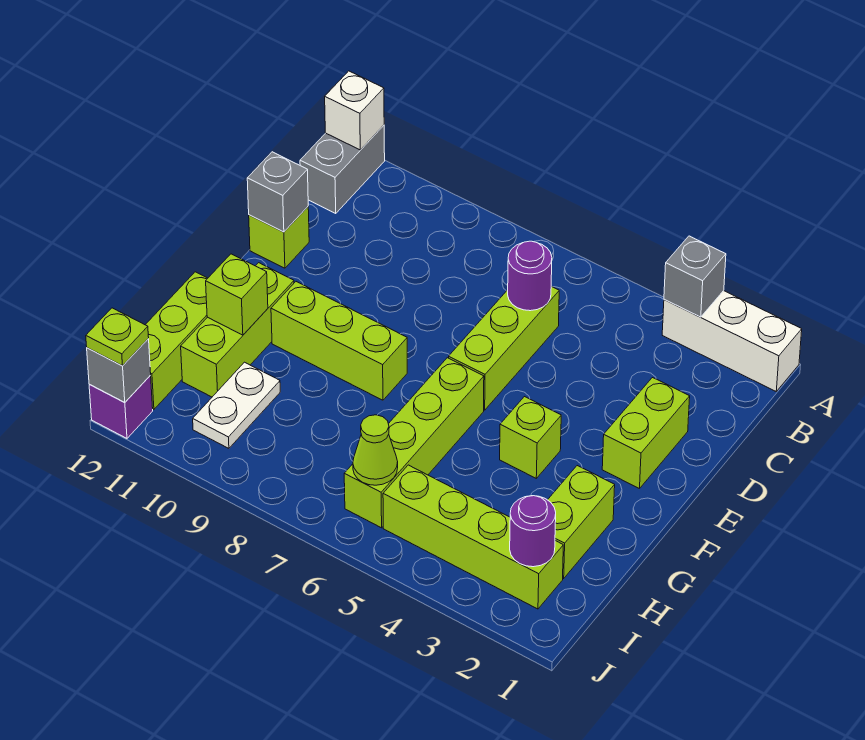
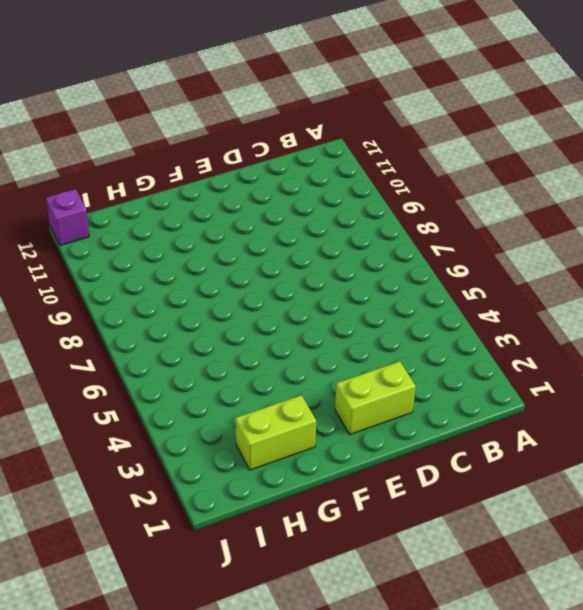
none -> white 1x3 brick [662,291,802,391]
none -> grey 1x2 brick [300,125,385,213]
none -> lime 1x3 brick [449,286,559,410]

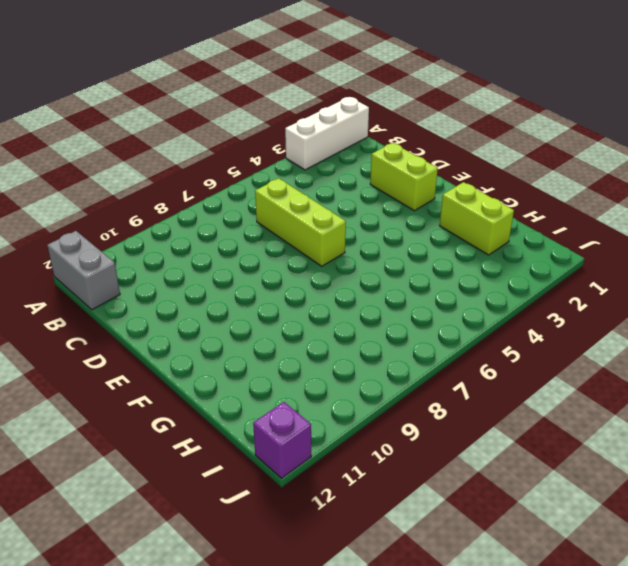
none -> lime 1x1 brick [249,207,309,268]
none -> lime 1x1 brick [500,397,561,478]
none -> lime 1x4 brick [344,358,484,528]

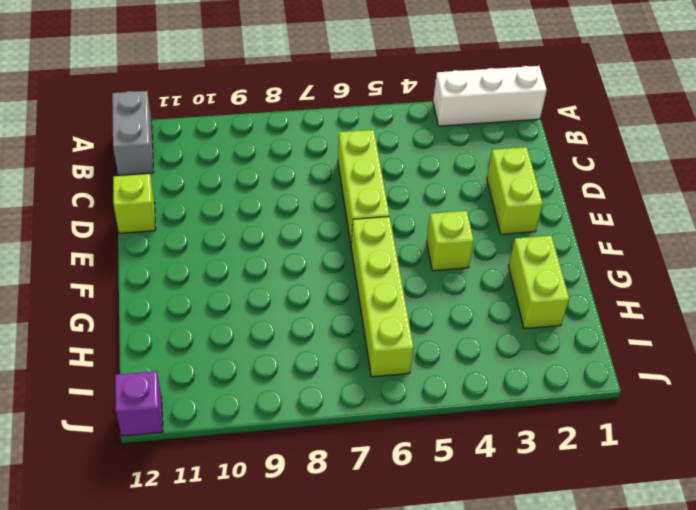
none -> lime 1x3 brick [271,282,407,400]
none -> lime 1x3 brick [181,263,294,397]
none -> lime 1x3 brick [146,272,208,409]

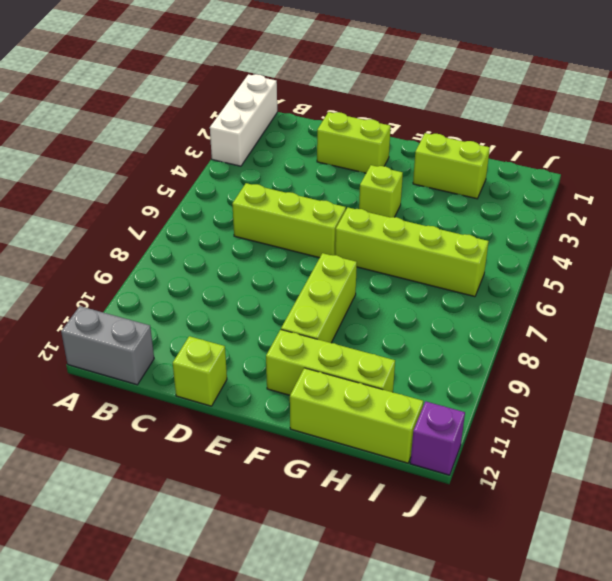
none -> white 1x2 plate [193,362,280,448]
none -> lime 1x4 brick [383,465,563,609]
none -> grey 1x1 brick [664,236,726,317]

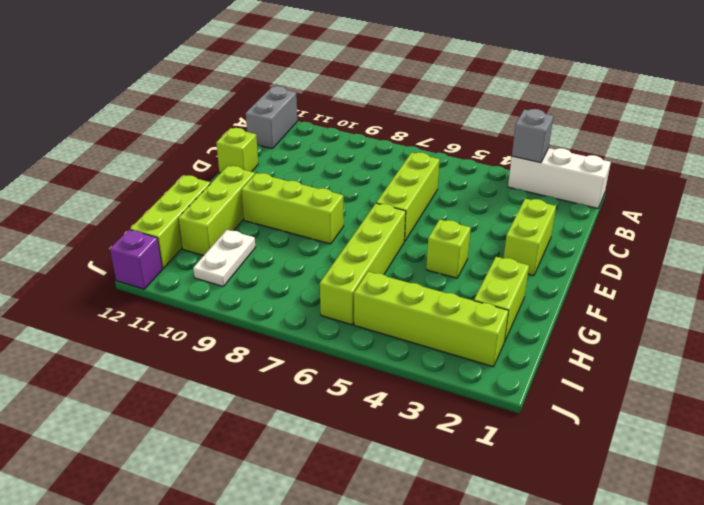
none -> white 1x1 brick [325,71,384,150]
none -> purple 1x1 round brick [508,241,552,311]
none -> grey 1x1 brick [247,152,308,232]

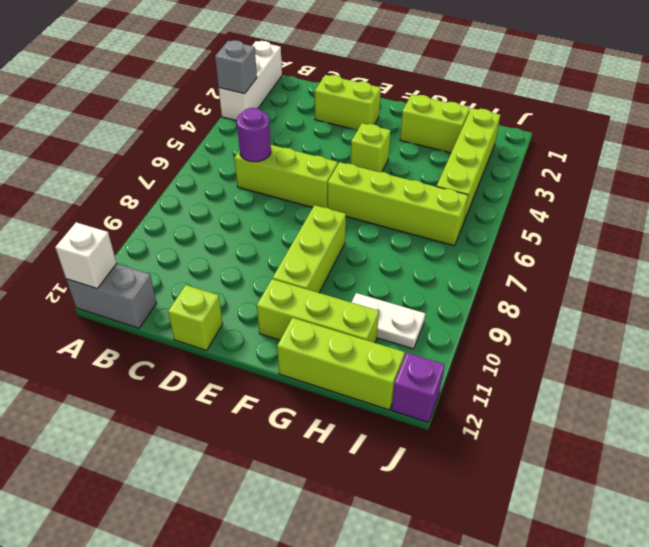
none -> grey 1x1 brick [247,152,308,232]
none -> lime 1x1 brick [206,254,268,335]
none -> purple 1x1 round brick [510,496,556,567]

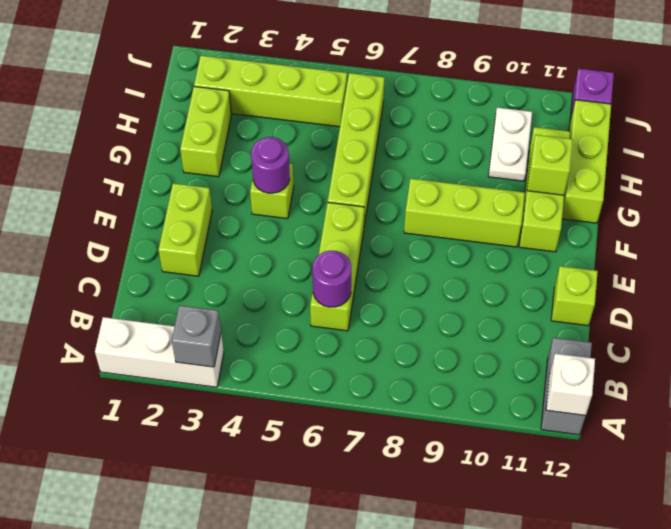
purple 1x1 round brick [251,137,290,193] -> purple 1x1 round brick moved to [510,496,556,567]
none -> grey 1x1 brick [247,152,308,232]
none -> lime 1x1 cone [353,415,398,485]
none -> grey 1x1 brick [87,339,151,402]

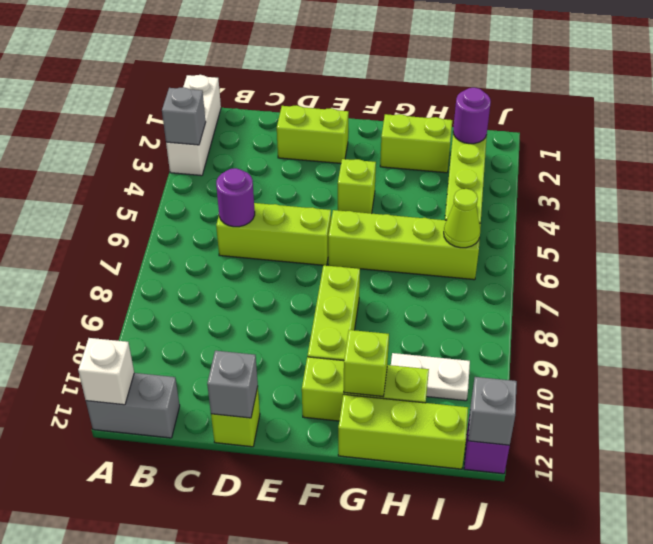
none -> lime 1x1 plate [86,308,149,366]

